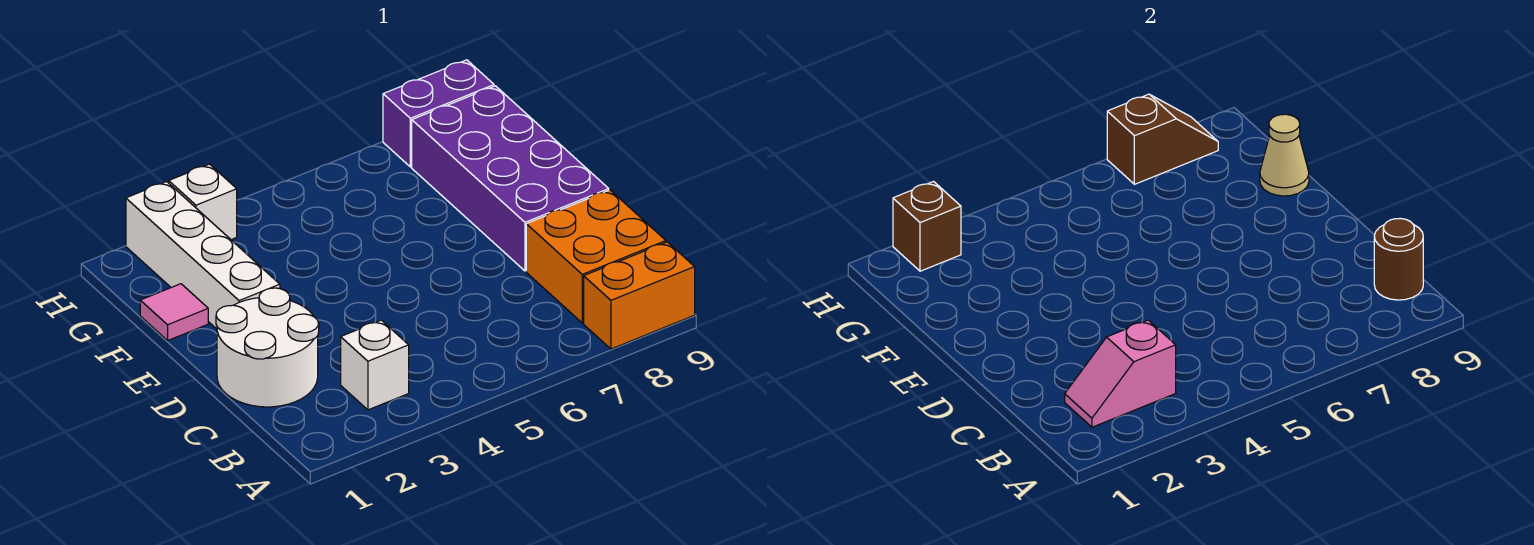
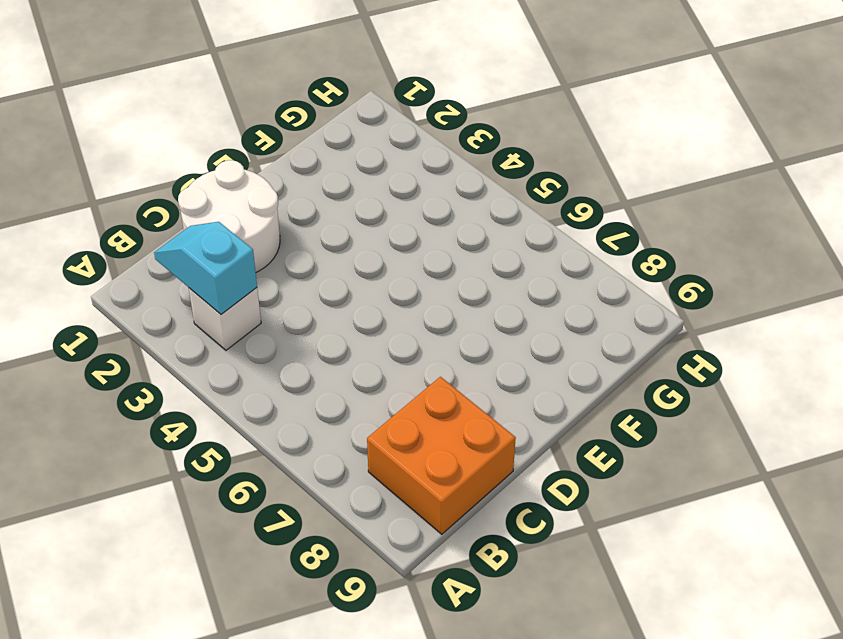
cyan 1x2 slope [154,222,257,314] -> pink 1x2 slope [1065,320,1176,427]
none -> orange 1x2 brick [584,242,695,349]
none -> purple 2x4 brick [412,86,609,271]
none -> white 1x4 brick [126,182,280,329]

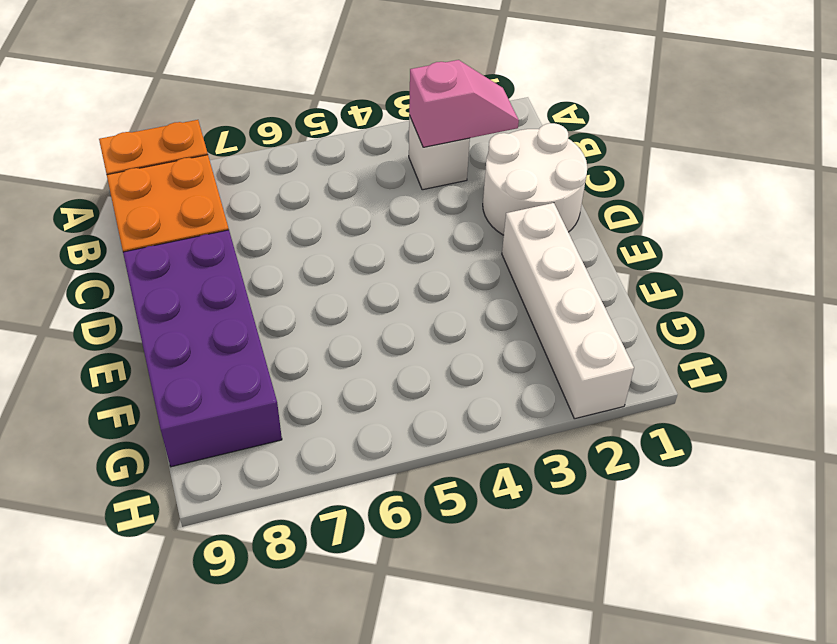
none -> pink 1x1 tile [140,284,208,340]
none -> white 1x1 brick [169,164,237,240]
none -> purple 1x2 brick [383,60,494,167]

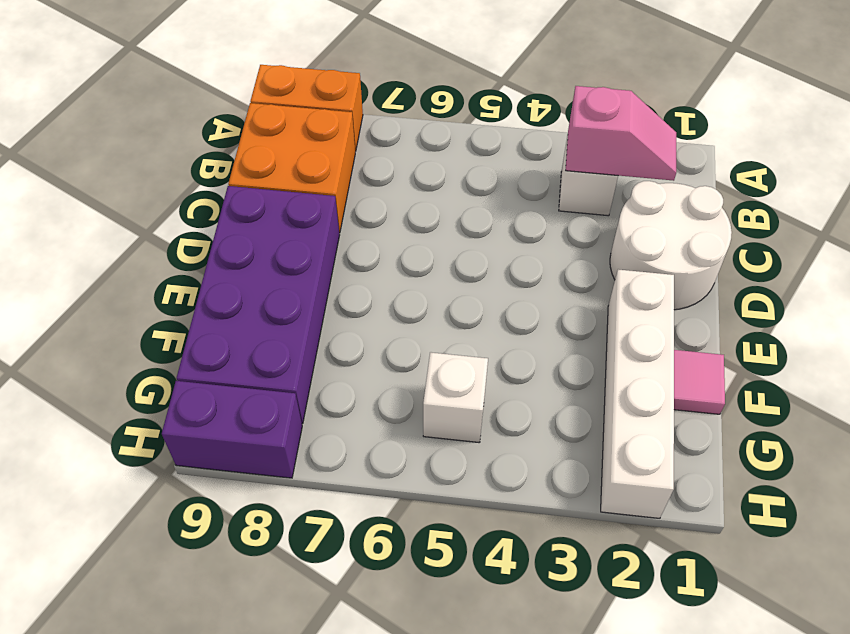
white 1x1 brick [423,352,488,443] -> white 1x1 brick moved to [169,164,237,240]
none -> brown 1x1 round brick [1374,218,1423,300]
none -> tan 1x1 cone [1260,114,1309,196]
none -> brown 1x1 brick [893,182,961,271]

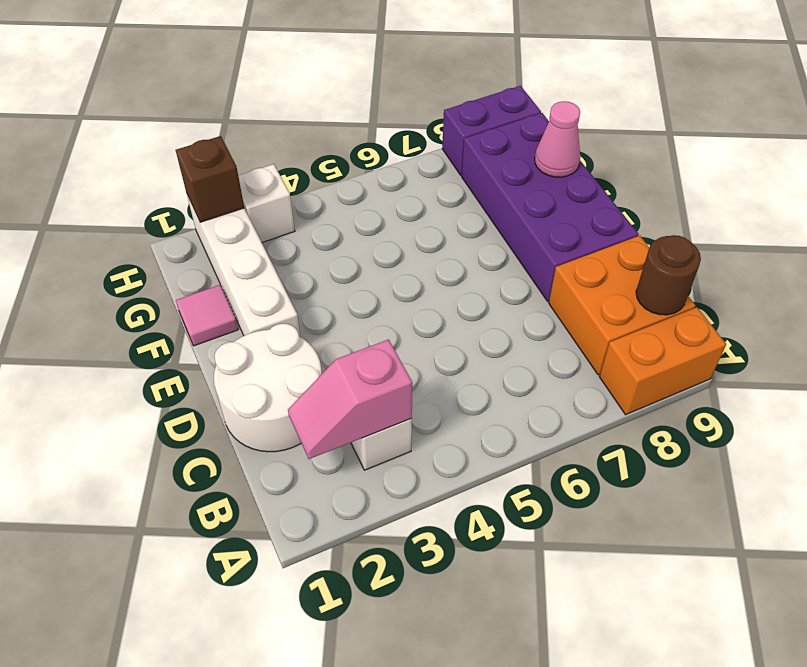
pink 1x1 cone [535,101,580,177] -> tan 1x1 cone [1260,114,1309,196]
none -> brown 1x2 slope [1107,94,1218,184]

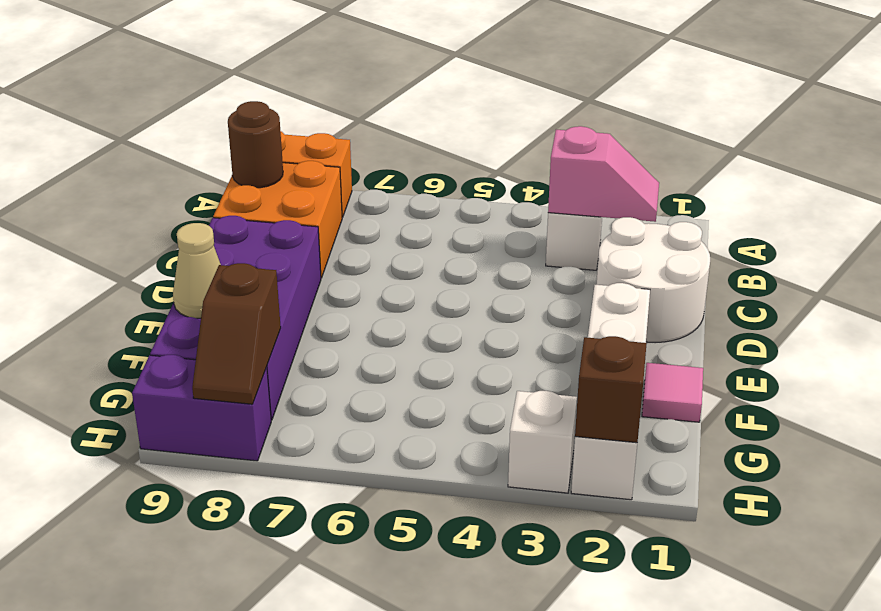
brown 1x2 slope [192,263,281,404] -> brown 1x2 slope turned to [1107,94,1218,184]

